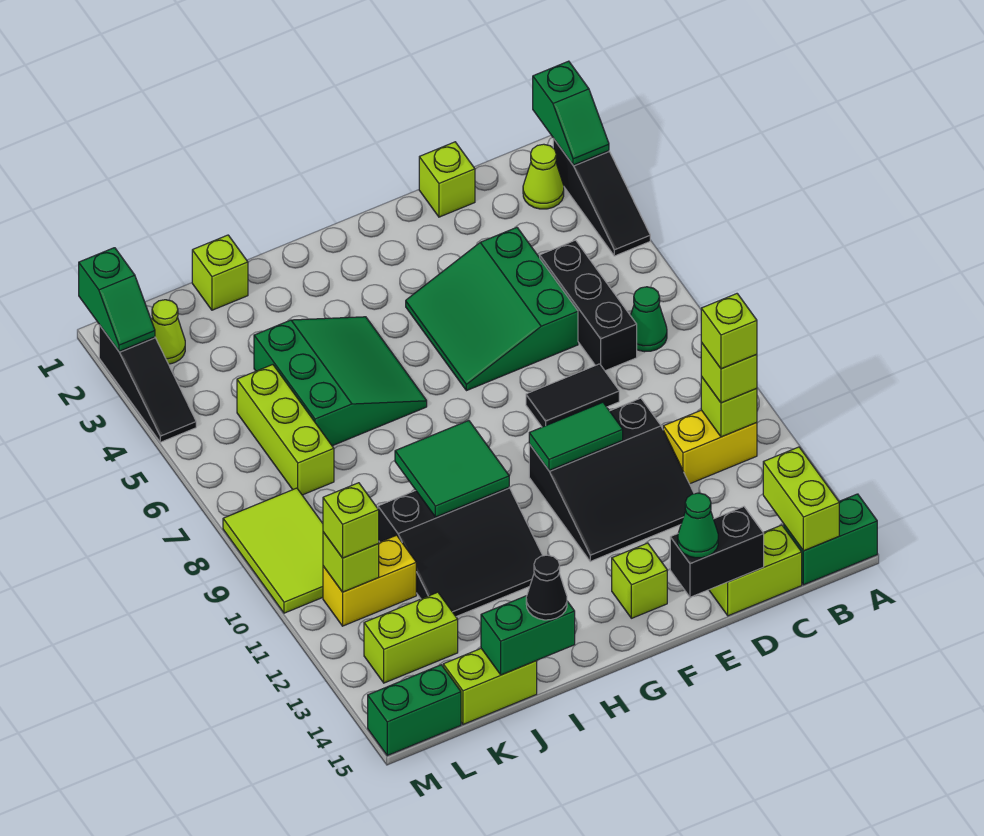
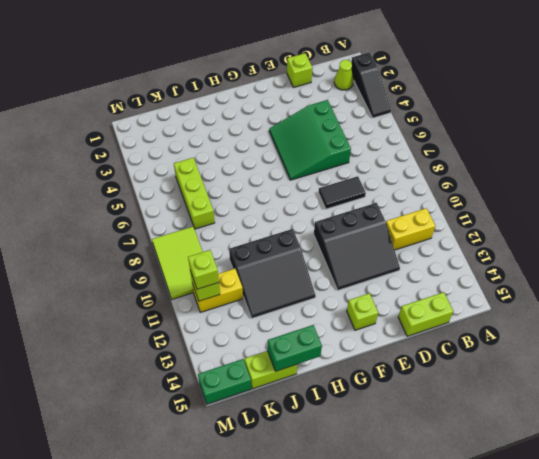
none -> green 1x2 brick [784,494,877,585]
none -> green 1x1 cone [630,287,667,352]
none -> black 1x3 brick [540,240,637,371]
none -> green 3x3 slope [254,317,427,446]

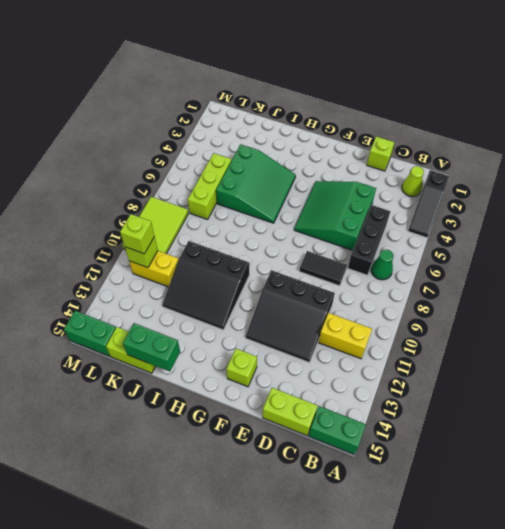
none -> lime 1x1 brick [192,235,248,310]
none -> lime 1x2 brick [364,592,458,683]
none -> lime 1x1 cone [151,300,185,364]
none -> black 1x3 slope [99,325,196,442]

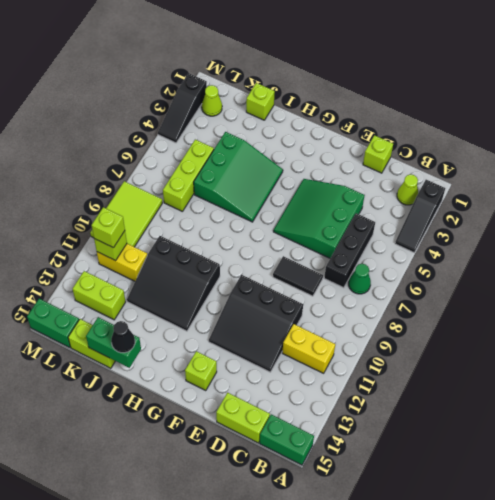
none -> green 1x2 slope [533,61,609,165]
none -> lime 1x1 brick [701,377,757,437]
none -> lime 1x2 brick [763,447,839,551]
none -> black 1x2 brick [670,507,764,597]

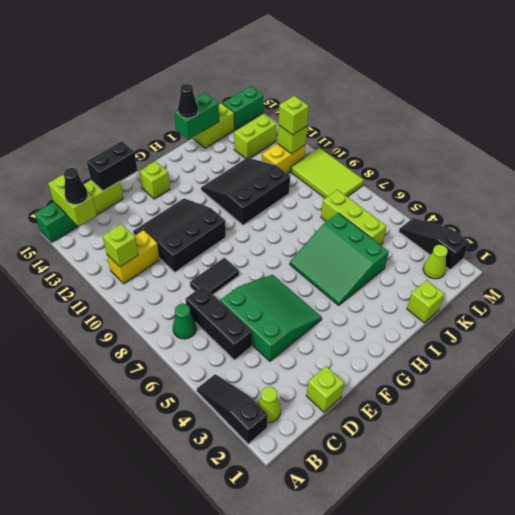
black 1x1 cone [63,168,88,204] -> none
none -> green 1x2 slope [533,61,609,165]
none -> green 1x2 tile [529,402,623,470]
none -> green 2x2 tile [395,421,509,517]
none -> green 1x2 slope [79,248,155,351]

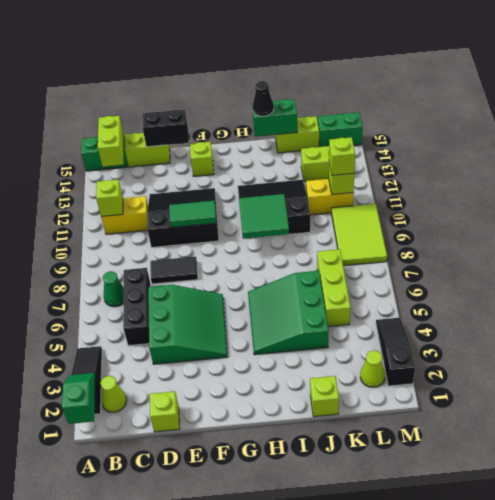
none -> green 1x2 slope [79,248,155,351]
none -> lime 1x1 brick [701,343,757,403]
none -> green 1x1 cone [678,493,718,558]
none -> lime 1x1 brick [701,294,757,369]

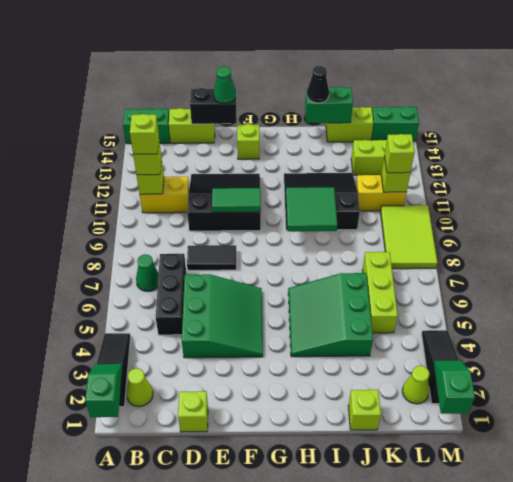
none -> lime 1x2 brick [763,447,839,551]

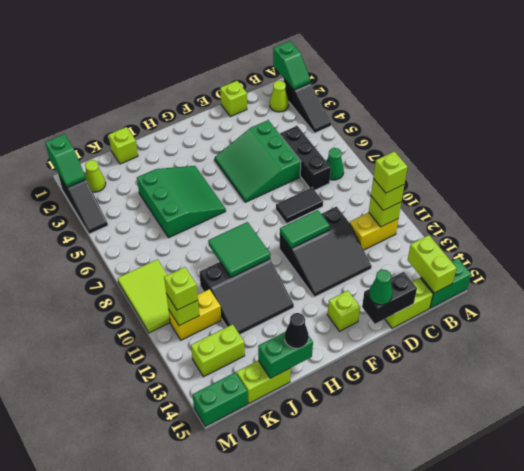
none -> lime 1x3 brick [237,365,334,495]

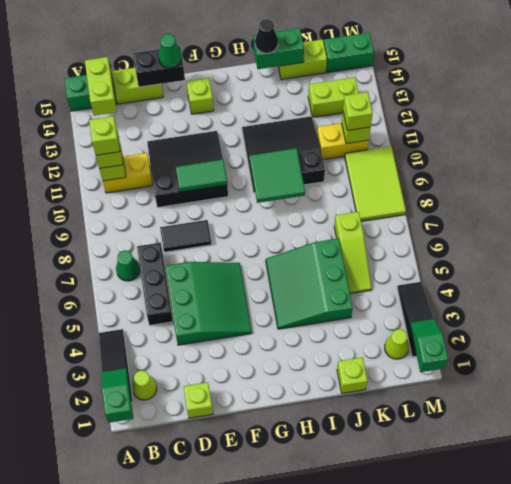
lime 1x3 slope [334,212,371,294] -> lime 1x3 brick [237,365,334,495]

